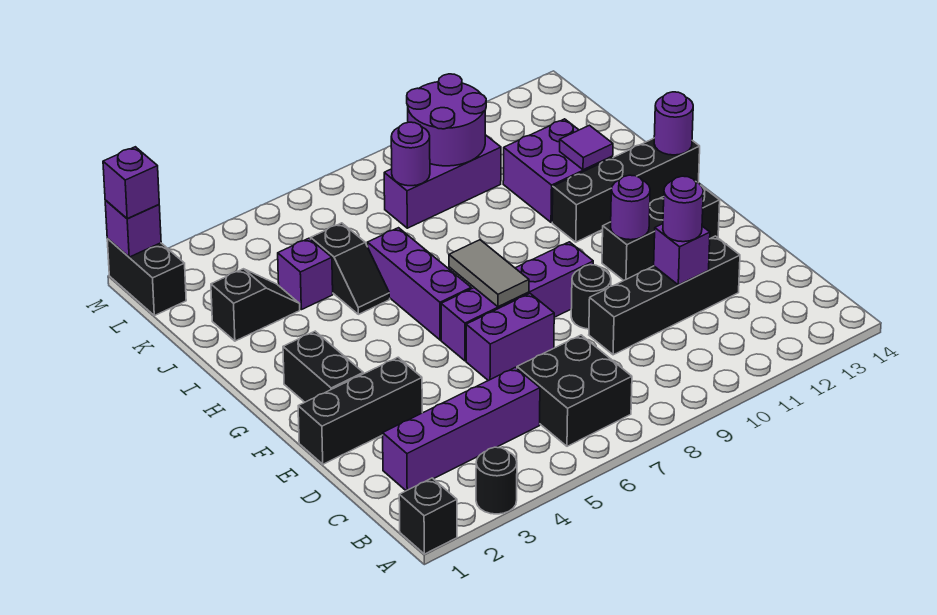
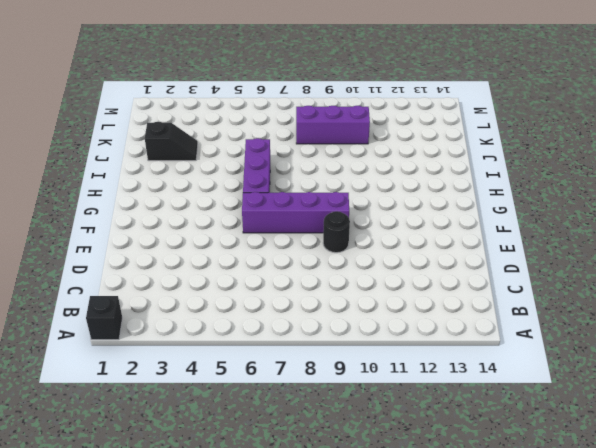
none -> black 1x1 round brick [476,447,517,514]
none -> black 2x2 brick [517,335,632,446]
none -> purple 1x4 brick [383,367,540,491]

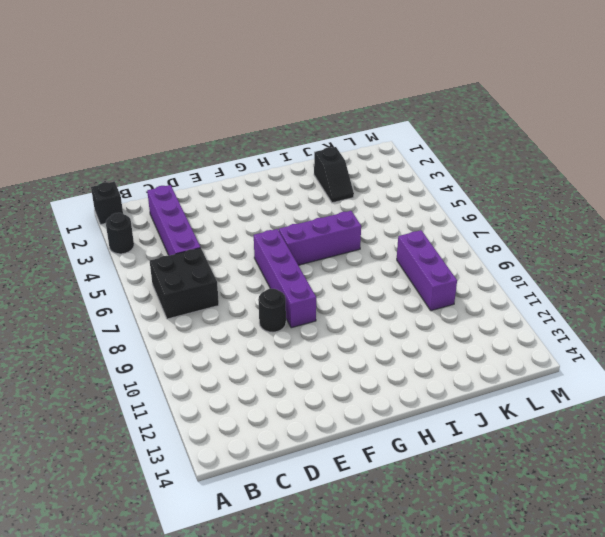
none -> black 1x4 brick [589,236,740,355]
none -> black 1x3 brick [298,357,422,464]
none -> purple 1x2 brick [466,294,554,381]

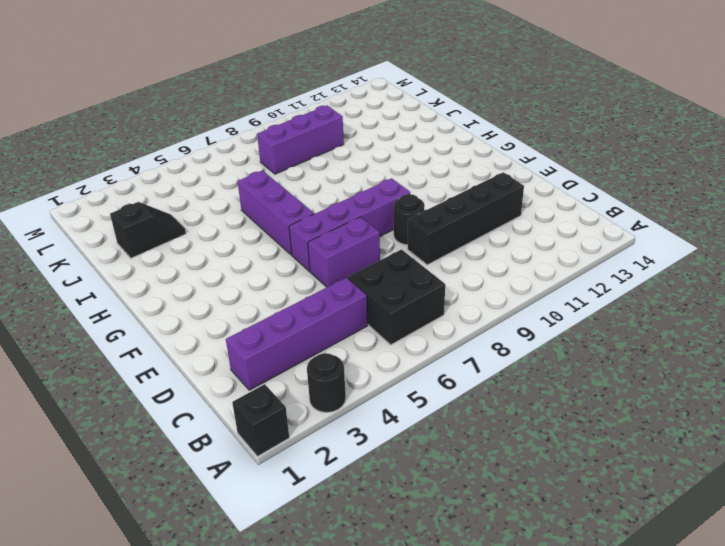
none -> black 1x3 brick [298,357,422,464]
none -> black 1x2 brick [283,331,363,402]
none -> black 1x3 brick [602,187,720,281]

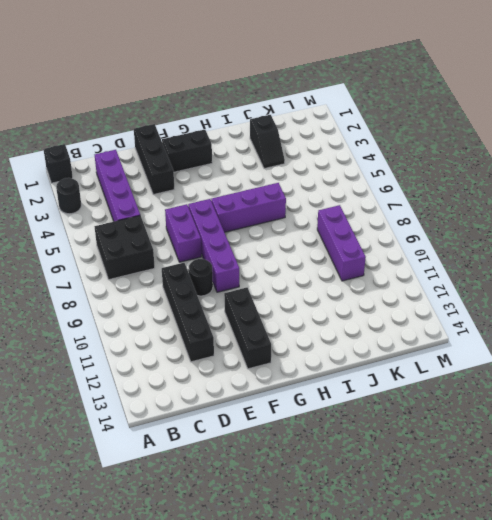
none -> black 1x4 brick [552,138,700,242]
none -> black 1x2 slope [311,223,390,314]
none -> purple 2x2 brick [503,119,613,222]

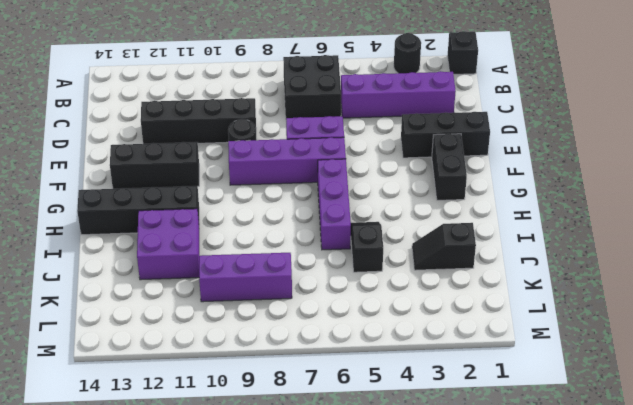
none -> purple 1x1 brick [278,238,333,310]
none -> black 1x2 brick [107,239,186,316]
none -> purple 1x1 brick [654,224,710,285]

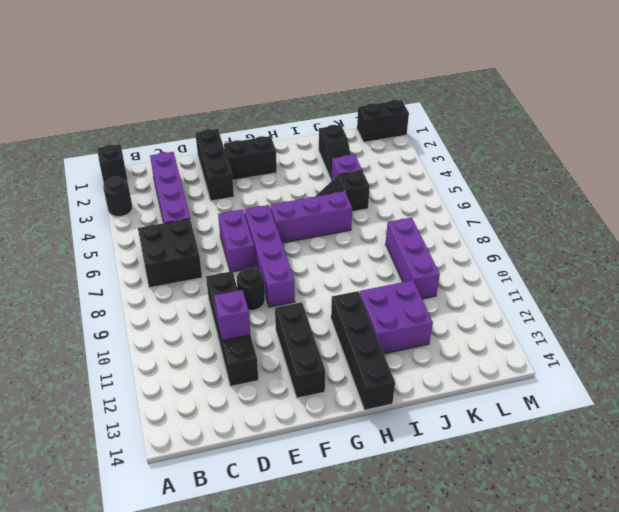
none -> grey 1x2 tile [449,240,529,307]
none -> purple 1x1 round brick [611,175,650,240]
none -> purple 1x1 round brick [654,92,693,155]

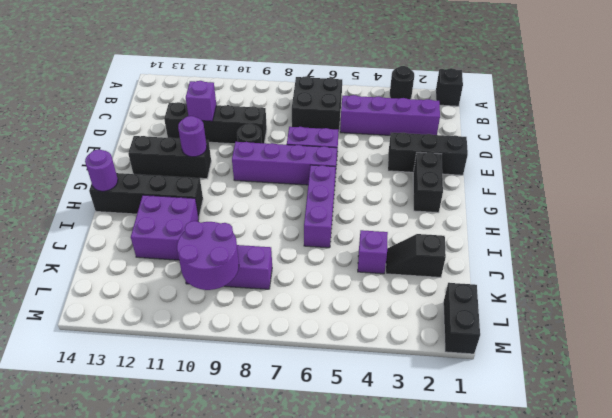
none -> black 1x2 slope [311,223,390,314]
none -> grey 1x2 tile [449,240,529,307]
none -> purple 1x1 tile [560,125,613,170]

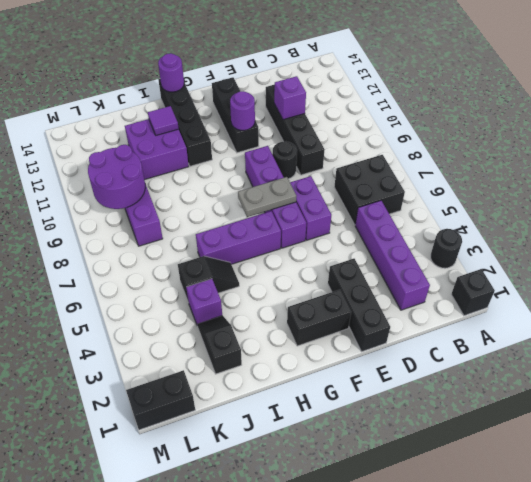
grey 1x2 plate [238,177,296,217] -> grey 1x2 tile [449,240,529,307]
none -> purple 1x1 round brick [391,122,430,186]
none -> purple 1x1 brick [105,200,161,257]
none -> purple 1x1 round brick [663,176,703,242]

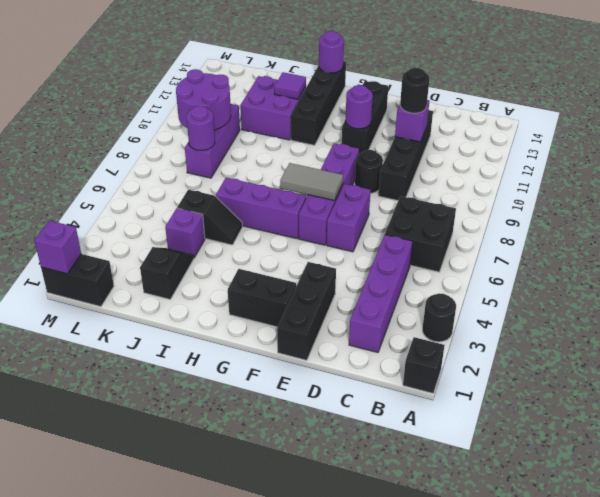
black 1x1 round brick [400,68,429,113] -> purple 1x1 round brick [663,176,703,242]
none -> purple 1x1 brick [103,147,159,219]

